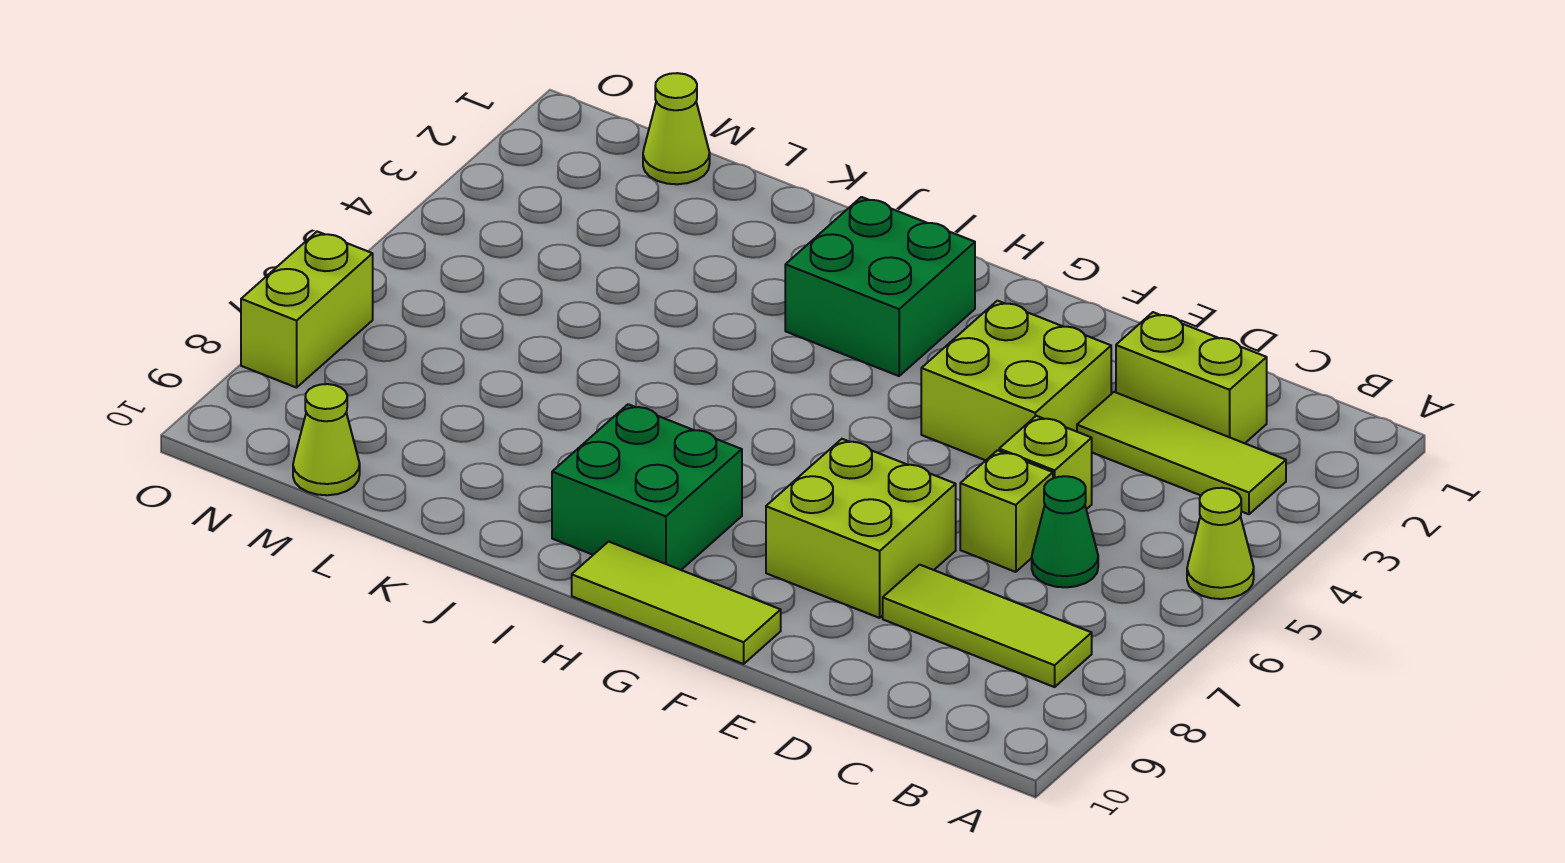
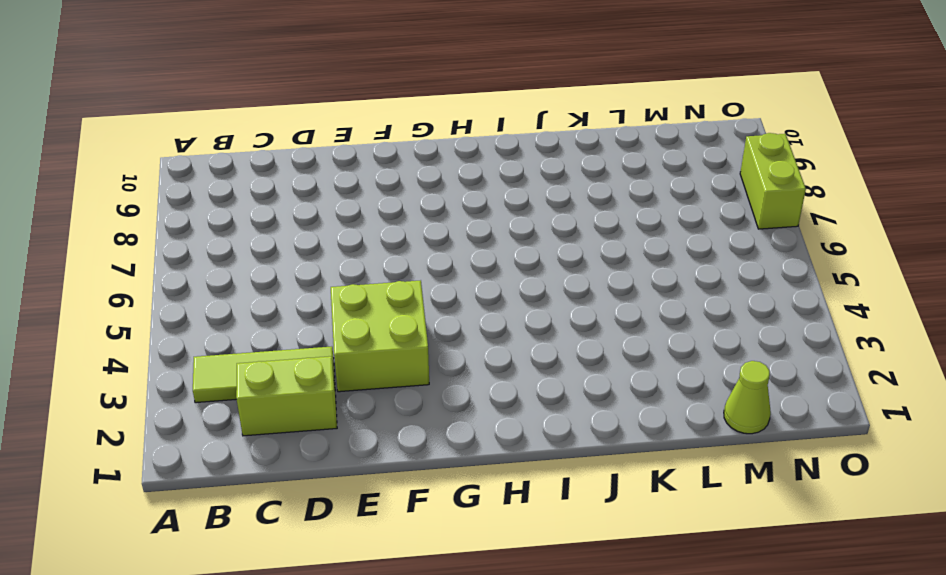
none -> lime 1x1 cone [1187,488,1254,599]
none -> lime 1x3 tile [883,565,1092,687]
none -> green 1x1 cone [1032,476,1098,587]

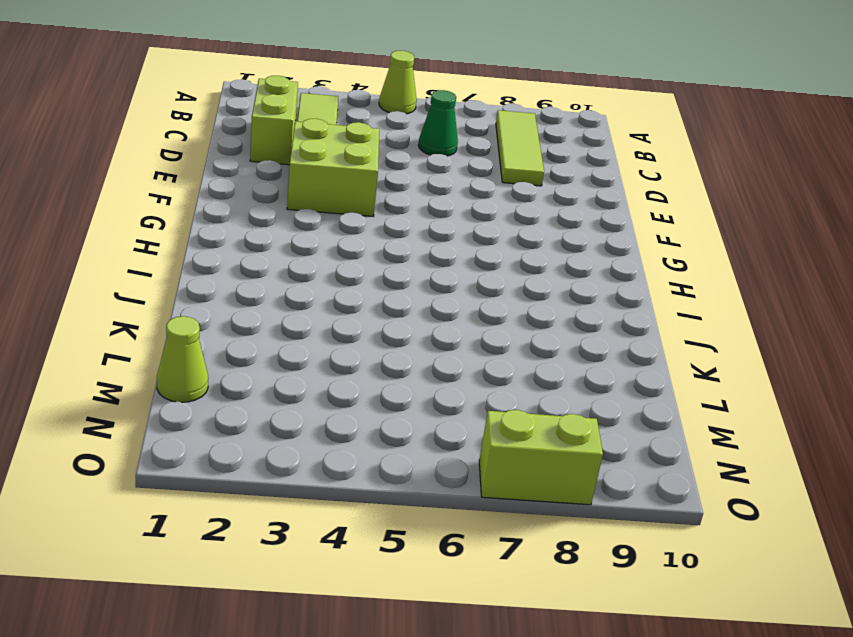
none -> lime 1x1 brick [999,416,1092,509]
none -> lime 1x1 brick [960,450,1053,572]
none -> lime 2x2 brick [766,439,956,618]

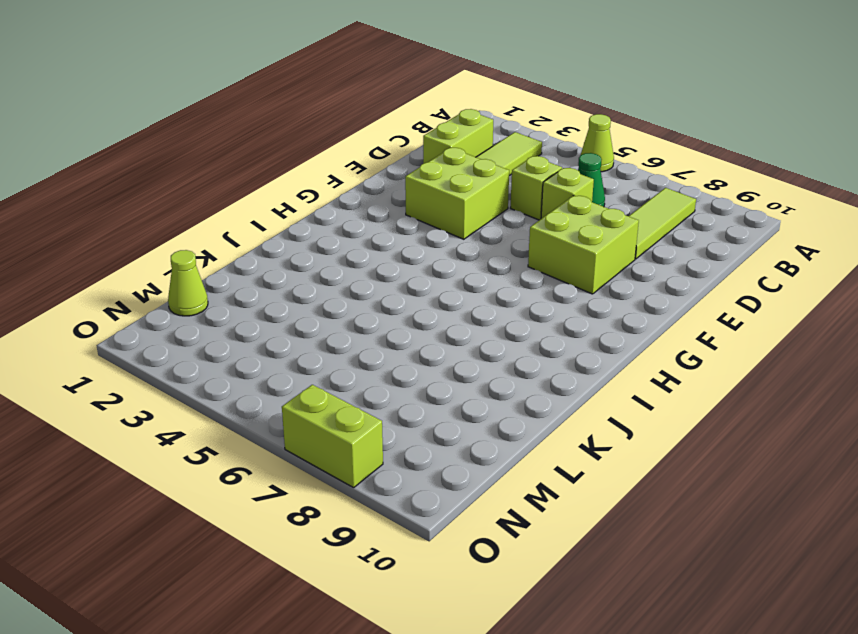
none -> lime 1x3 tile [572,542,781,664]
none -> green 2x2 brick [785,197,975,376]
none -> green 2x2 brick [552,404,742,570]

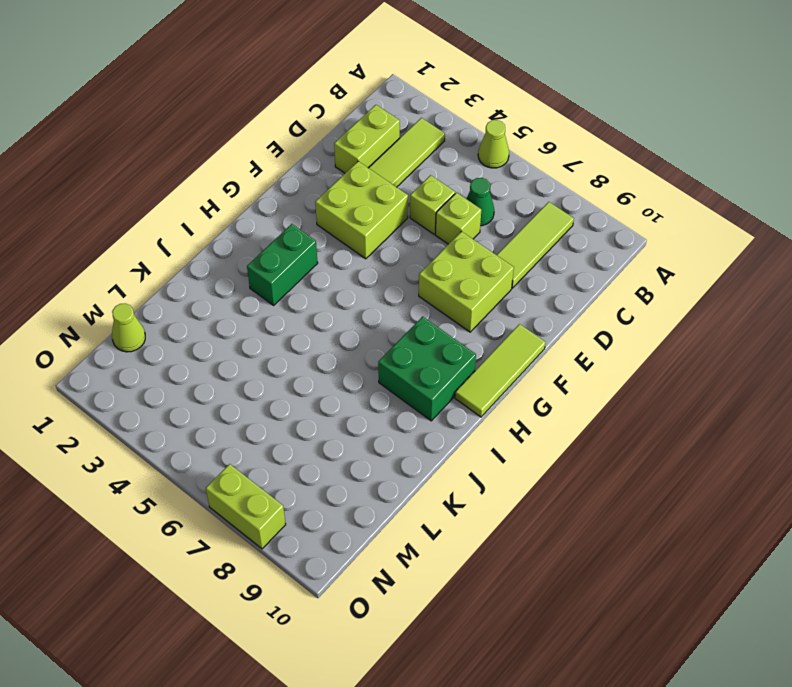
green 1x2 brick [247,224,318,305] -> green 2x2 brick [785,197,975,376]
none -> lime 1x1 cone [293,384,360,495]

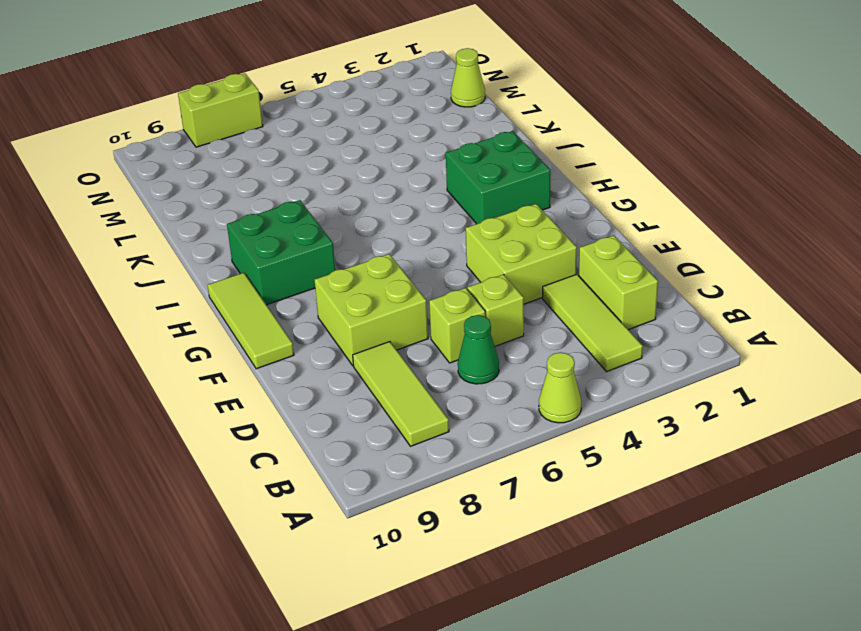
none -> lime 1x1 cone [293,384,360,495]

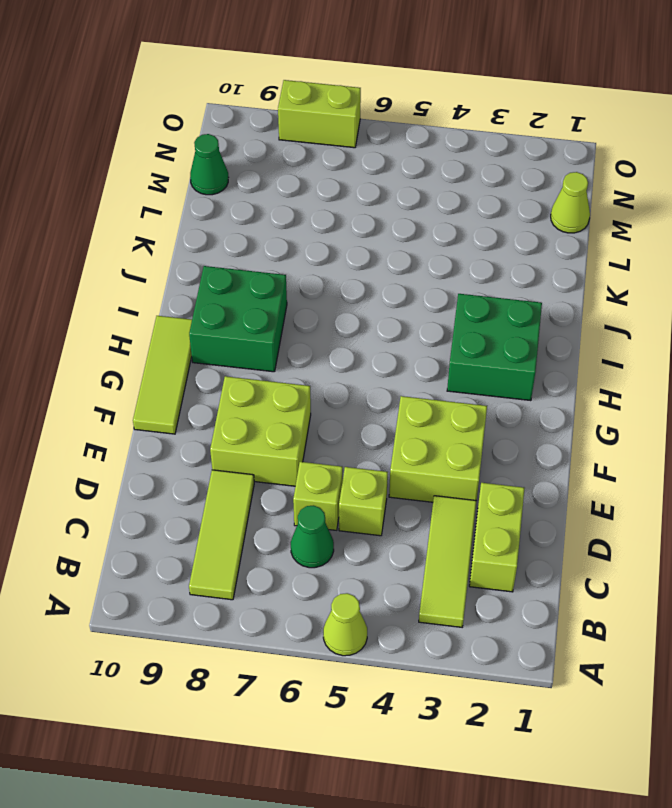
green 1x1 cone [190,134,228,195] -> lime 1x1 cone [293,384,360,495]

